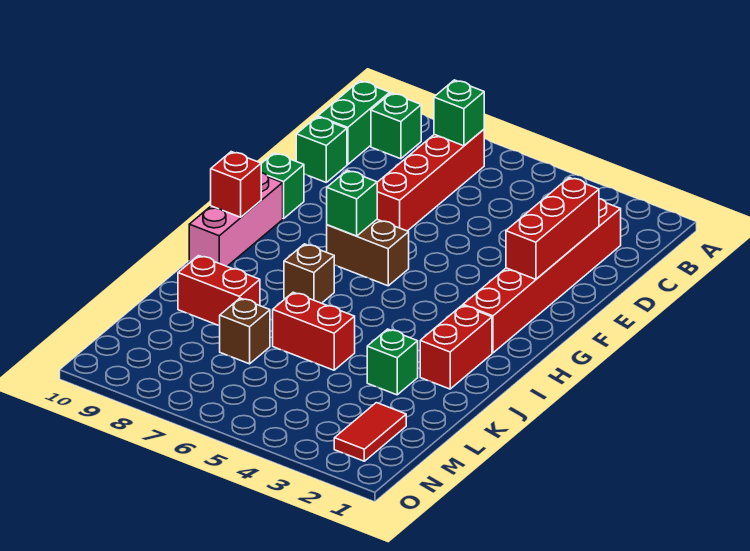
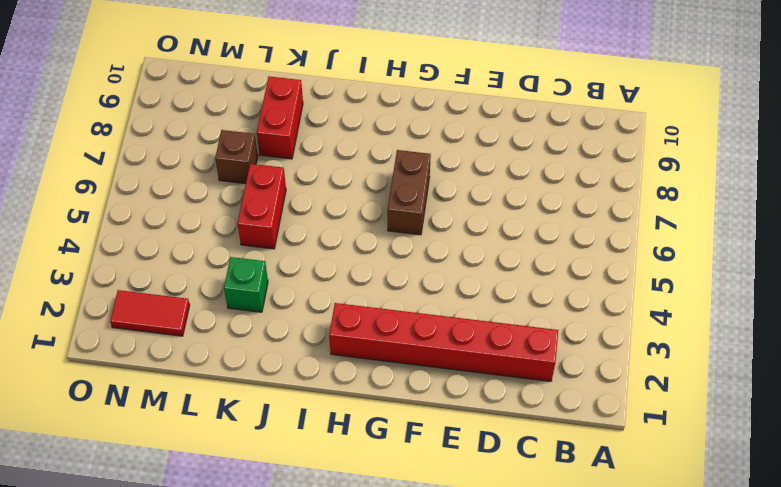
none -> red 1x4 brick [377,129,484,231]
none -> green 1x1 brick [371,93,421,159]
none -> green 1x2 brick [318,81,390,165]

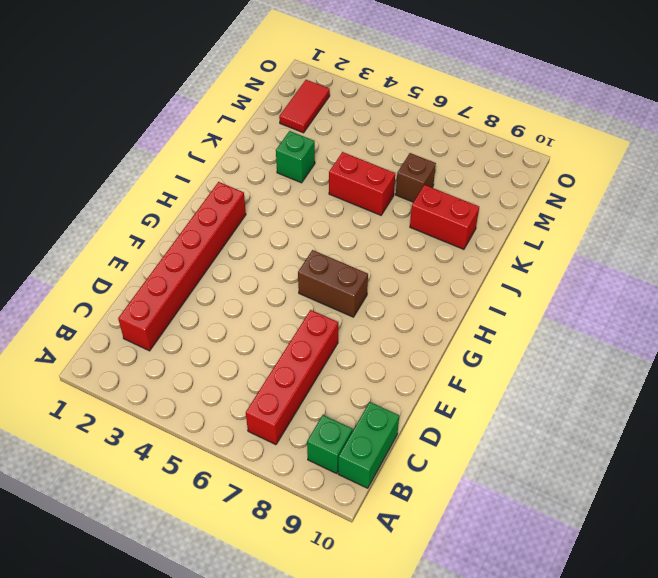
none -> green 1x1 brick [296,117,347,182]
none -> green 1x1 brick [261,153,304,219]
none -> pink 1x3 brick [189,173,283,266]

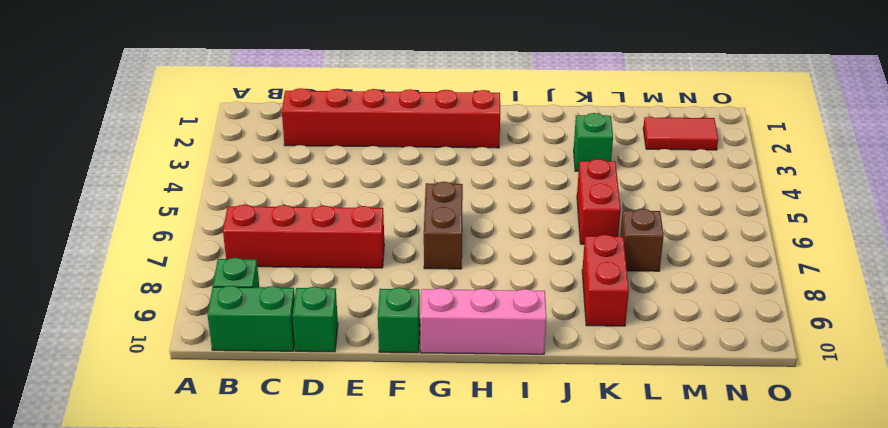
none -> red 1x2 brick [420,305,492,389]
none -> brown 1x1 brick [284,244,334,303]
none -> green 1x1 brick [434,80,484,146]

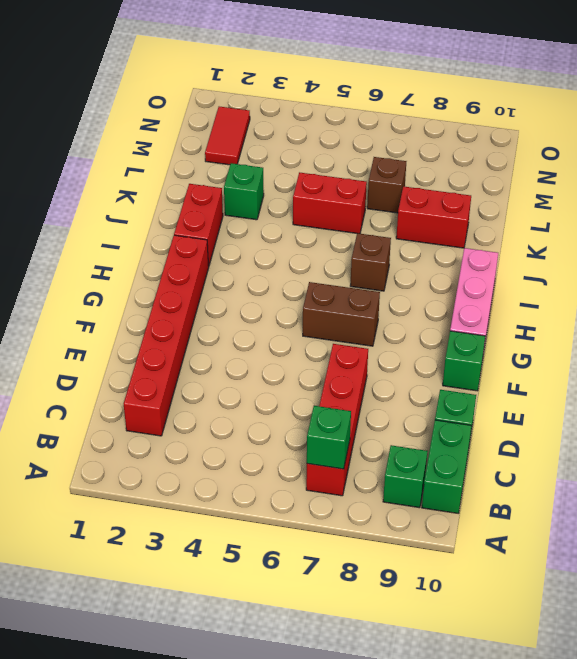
none -> red 1x3 brick [506,178,599,279]
none -> green 1x1 brick [327,170,377,236]
none -> red 1x1 brick [211,152,261,217]

